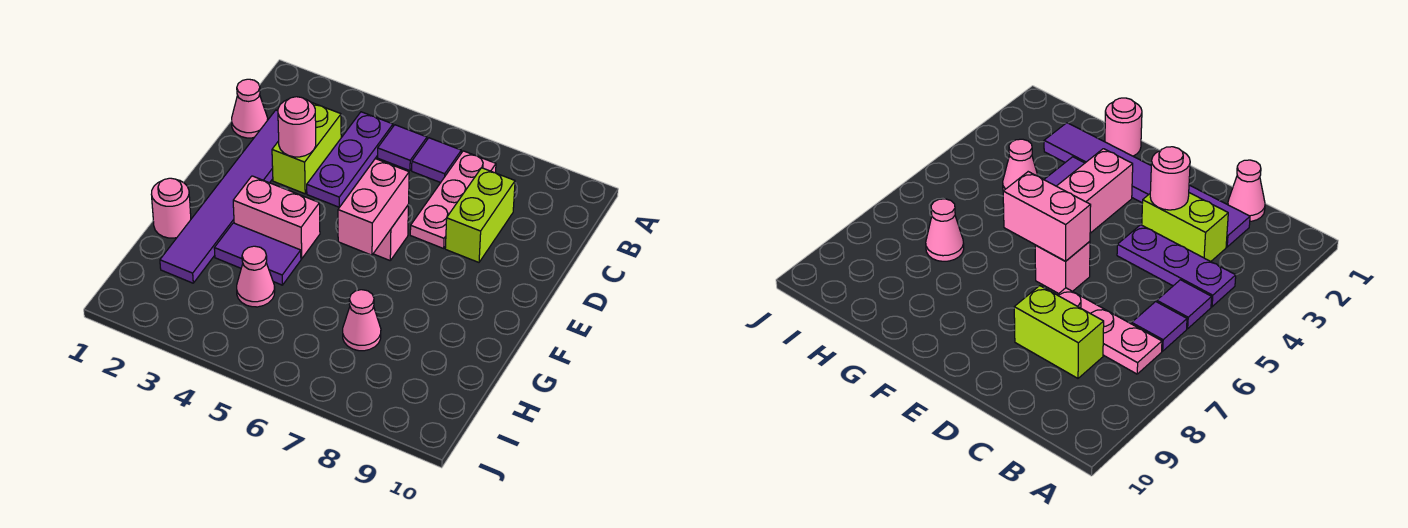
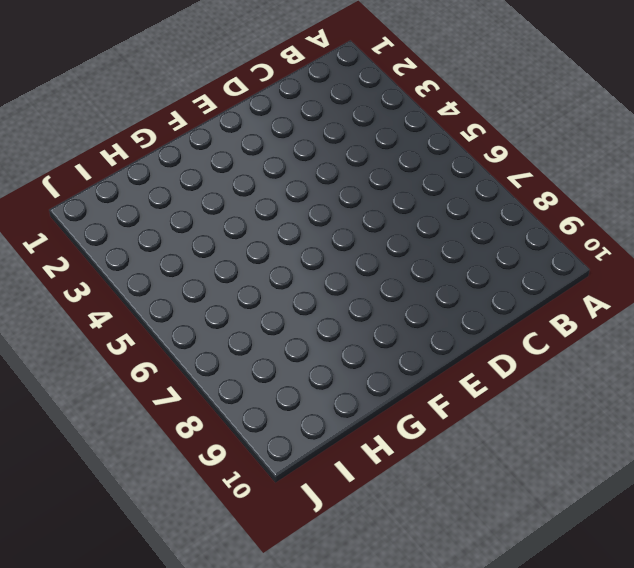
none -> purple 1x3 plate [307,112,393,207]
none -> purple 1x1 tile [378,125,427,171]
none -> purple 1x1 tile [412,138,461,183]

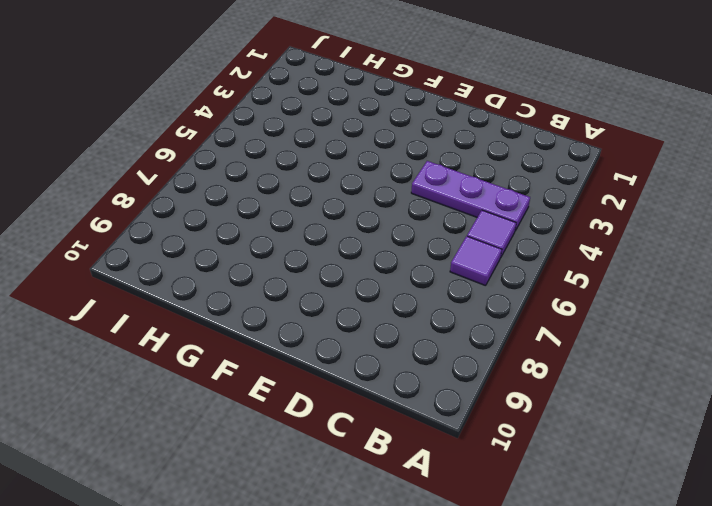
none -> pink 1x3 plate [410,151,496,248]
none -> pink 1x1 cone [232,79,268,138]
none -> purple 1x6 tile [160,110,279,283]

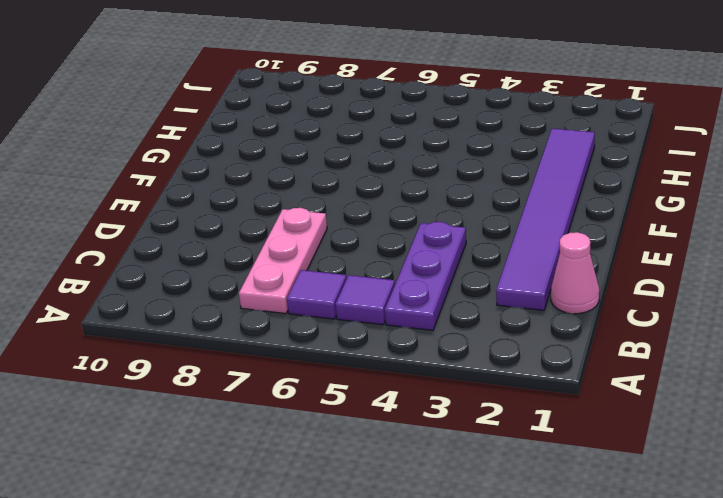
none -> lime 1x2 brick [272,102,341,194]
none -> lime 1x2 brick [445,168,515,262]
none -> pink 1x1 brick [373,206,408,260]

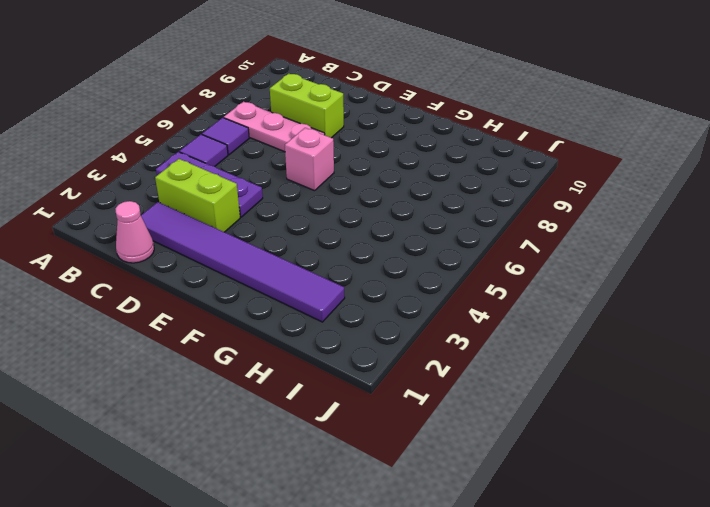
none -> pink 1x2 brick [233,176,320,259]
none -> pink 1x1 round brick [151,178,191,238]
none -> purple 1x2 tile [214,223,301,285]

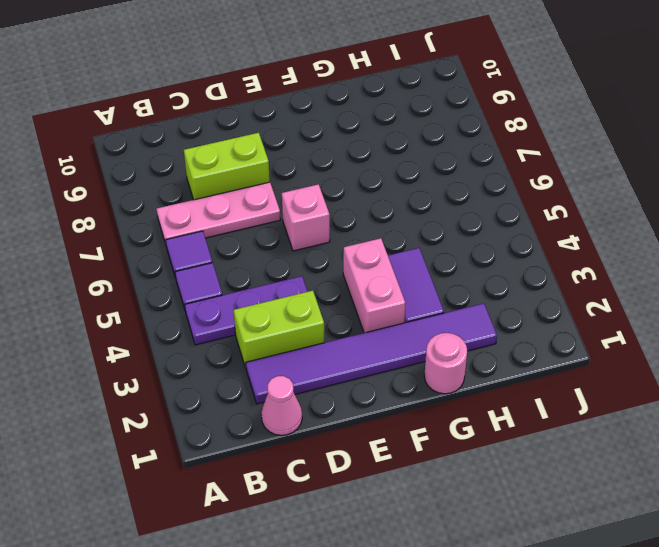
none -> pink 1x1 cone [237,246,275,307]
none -> pink 1x1 cone [343,290,381,351]
none -> pink 1x1 round brick [278,97,316,157]

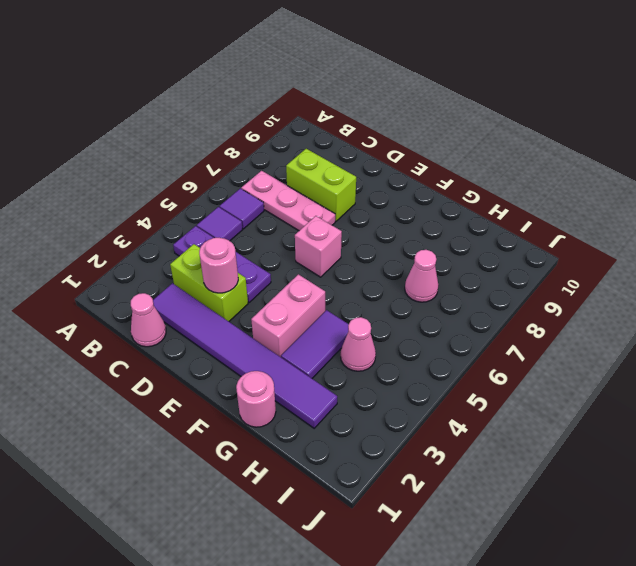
none -> pink 1x2 brick [338,159,409,255]

